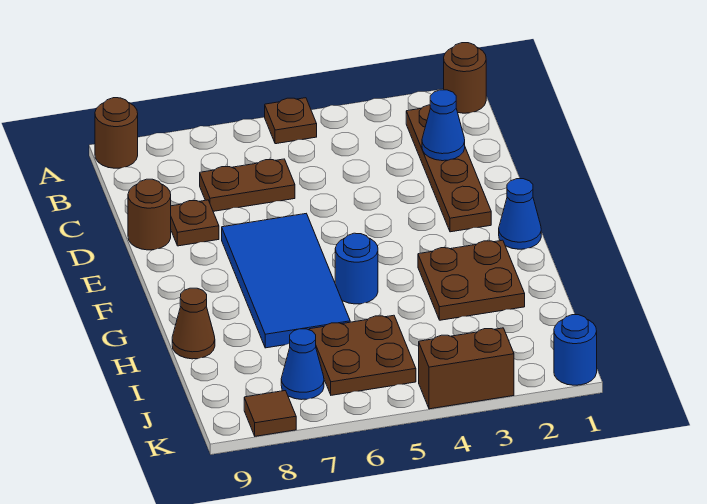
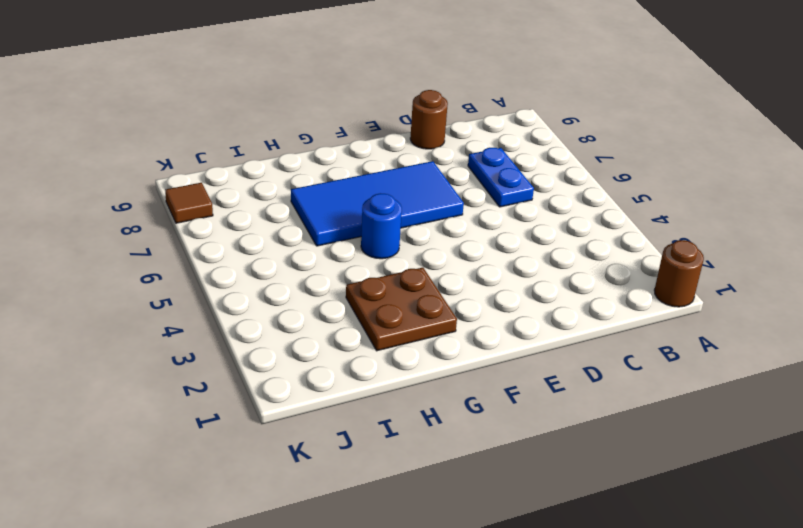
blue 1x2 plate [468,148,534,207] -> brown 1x2 plate [200,159,295,211]
none -> brown 1x1 plate [265,98,317,144]
none -> brown 1x1 round brick [95,98,138,168]
none -> brown 1x4 plate [406,105,491,232]

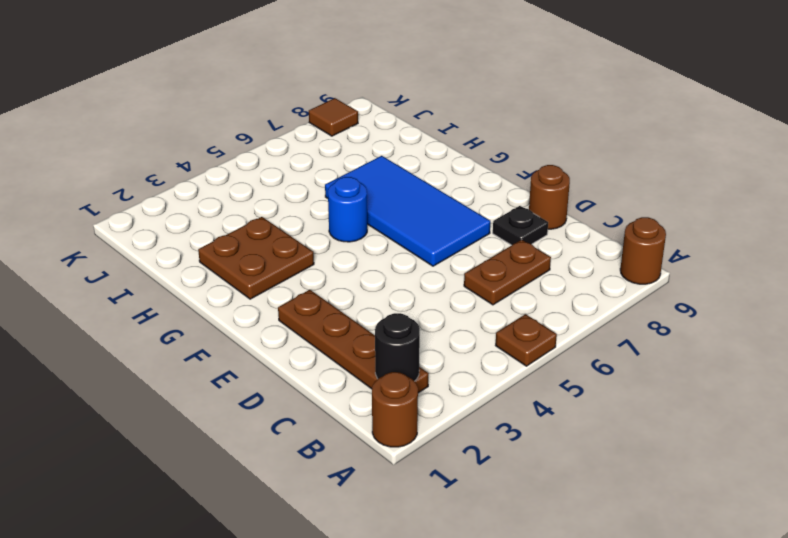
black 1x1 round brick [375,313,420,381] -> none
black 1x1 plate [493,206,548,245] -> brown 1x1 plate [171,200,219,246]
none -> blue 1x1 cone [499,179,541,249]
none -> brown 1x1 cone [172,288,215,359]
none -> brown 2x2 plate [309,315,416,395]

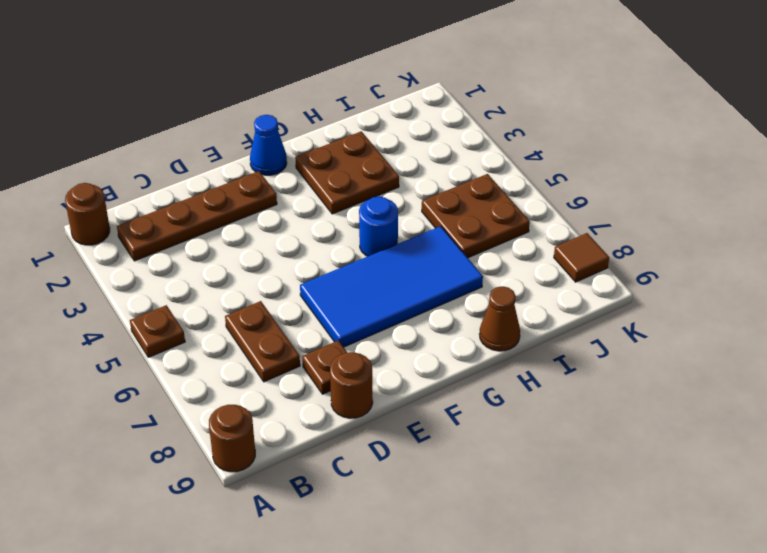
none -> blue 1x1 cone [281,329,324,400]
none -> blue 1x1 round brick [554,315,597,385]
none -> brown 1x2 brick [419,328,514,409]

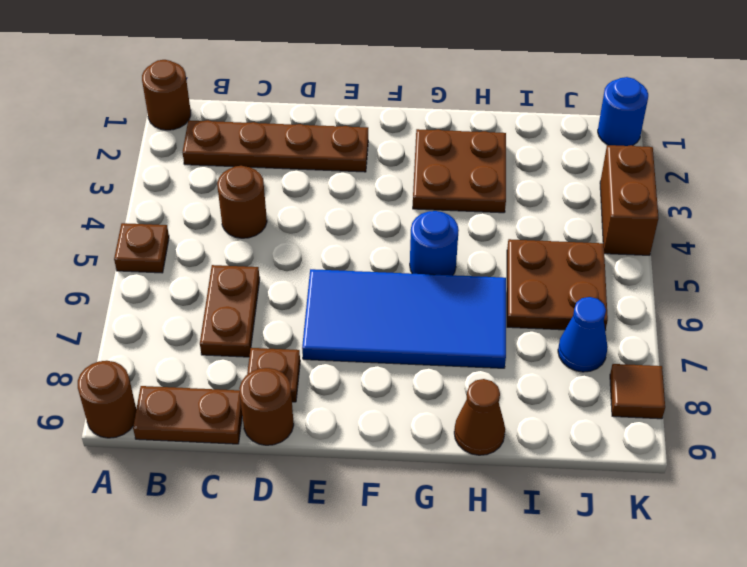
brown 1x2 plate [133,386,242,444] -> none
brown 1x1 round brick [217,166,267,238] -> none
none -> blue 1x1 cone [499,179,541,249]
none -> blue 1x1 cone [422,90,465,161]

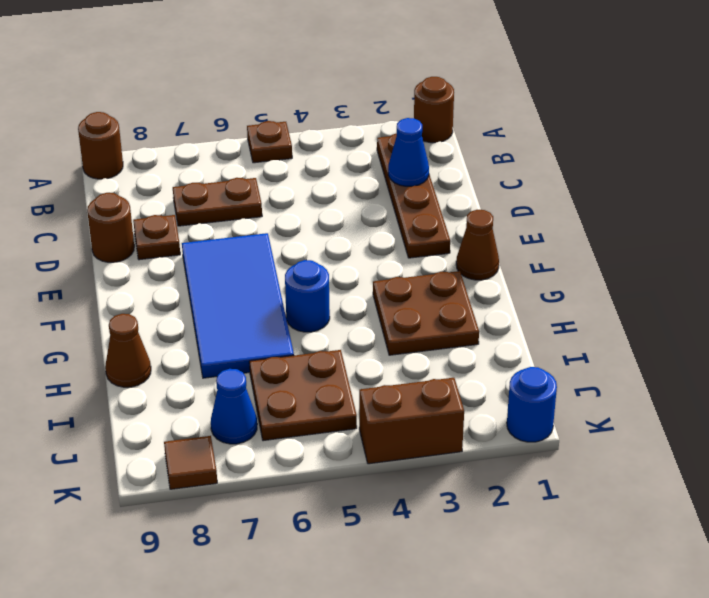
brown 1x1 cone [456,210,499,280] -> blue 1x1 cone [499,179,541,249]

